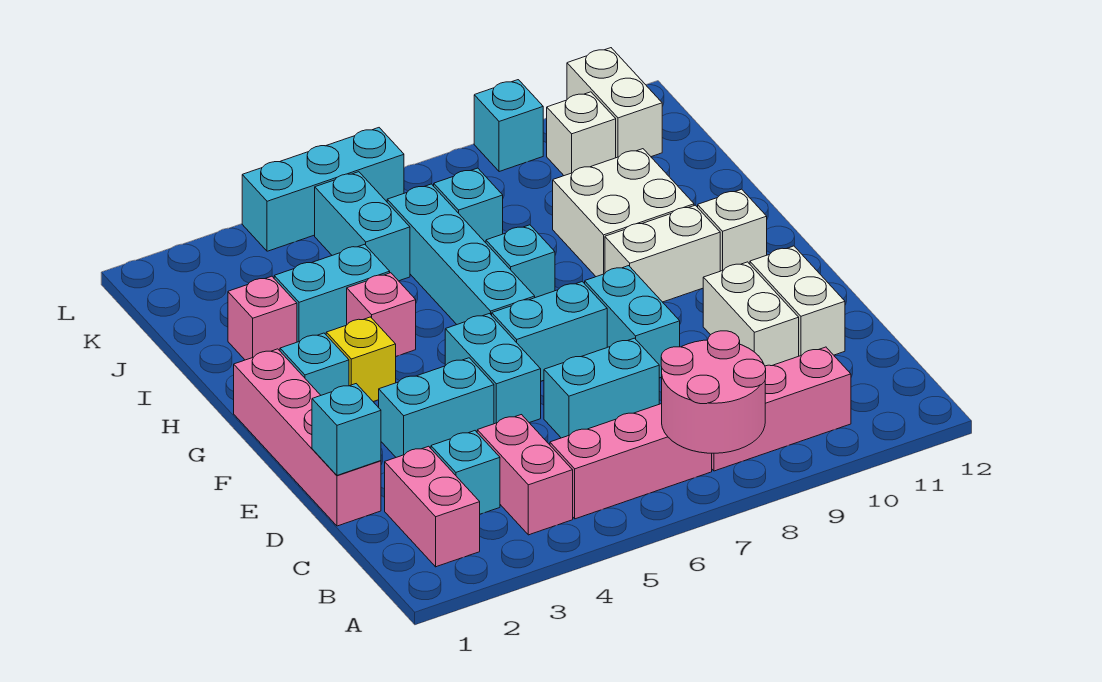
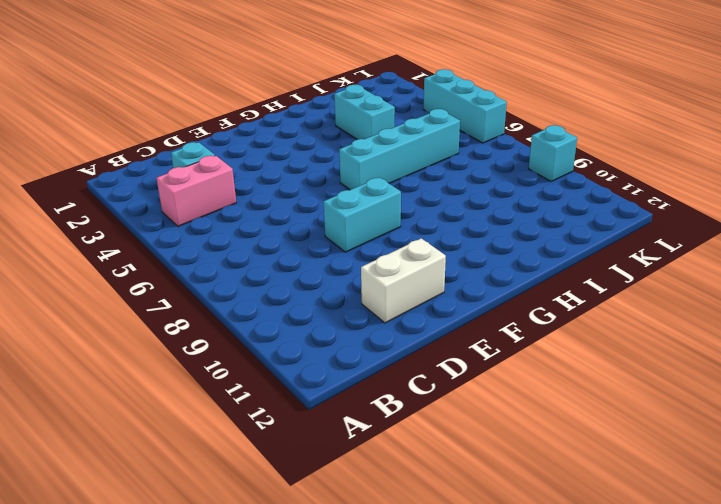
none -> pink 1x2 brick [385,446,480,567]
none -> pink 1x3 brick [550,404,712,519]
none -> pink 1x3 brick [712,347,851,471]
none -> pink 1x4 brick [234,349,381,526]

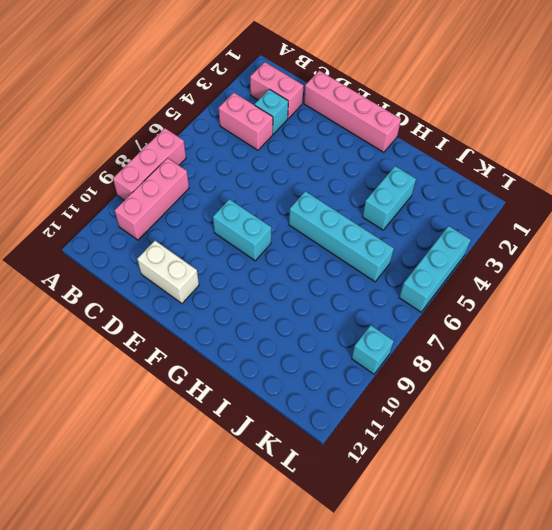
pink 1x3 brick [113,128,186,200] -> pink 1x3 brick moved to [550,404,712,519]
none -> cyan 1x2 brick [544,338,659,438]
none -> white 1x2 brick [703,262,799,366]
none -> cyan 1x2 brick [379,358,494,457]
none -> cyan 1x2 brick [445,314,541,424]

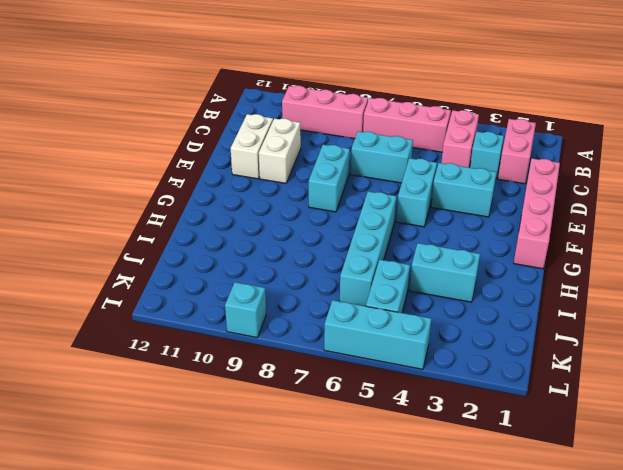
none -> cyan 1x2 brick [492,282,607,381]
none -> cyan 1x1 brick [280,333,349,395]
none -> yellow 1x1 brick [326,317,396,402]
none -> white 1x2 brick [605,205,720,302]

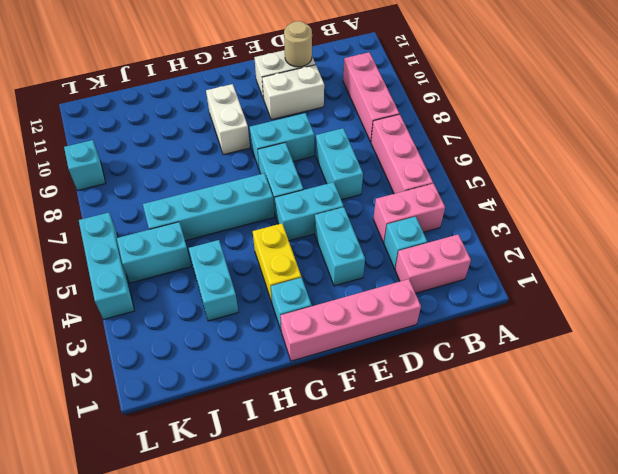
tan 1x1 round brick [284,21,312,67] -> none
yellow 1x2 brick [253,223,301,302] -> yellow 1x1 brick [326,317,396,402]
none -> white 1x1 brick [698,189,767,271]
none -> pink 1x1 brick [347,273,416,356]
none -> cyan 1x1 brick [486,225,555,298]
none -> white 2x2 brick [553,149,694,277]

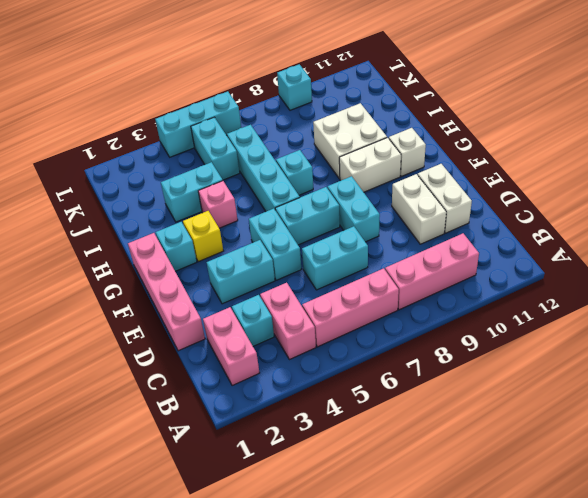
none -> pink 1x1 brick [228,276,297,360]
none -> cyan 1x1 brick [434,168,503,243]
none -> white 1x1 brick [547,92,616,176]
none -> white 1x2 brick [567,48,662,158]

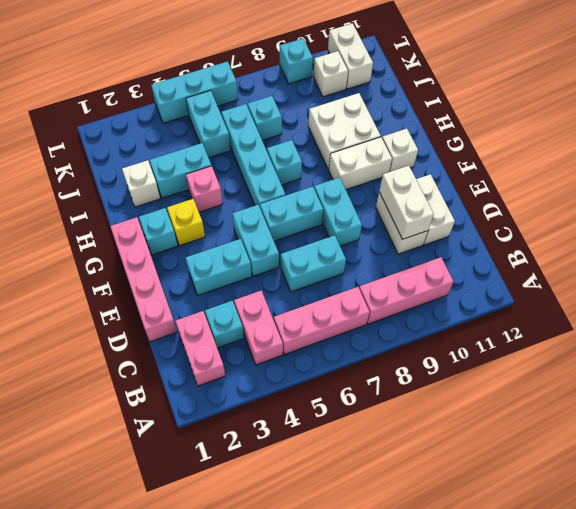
white 1x2 brick [379,166,434,239] -> none
white 1x1 brick [122,160,160,207] -> pink 1x1 brick [228,276,297,360]
none -> pink 2x2 round brick [661,331,766,453]
none -> cyan 1x1 brick [312,384,381,475]

